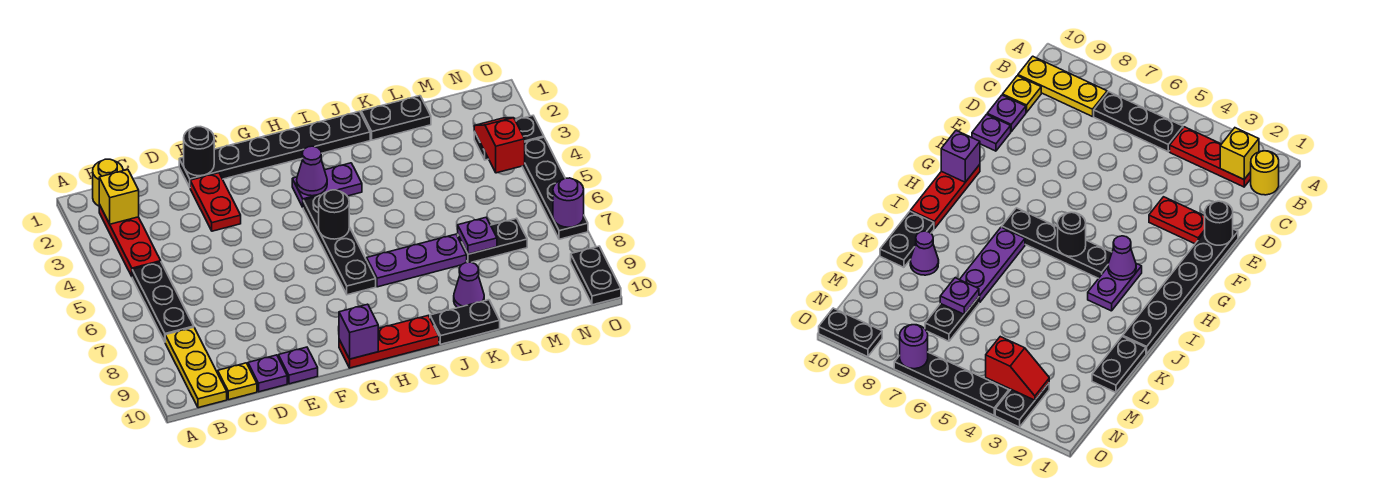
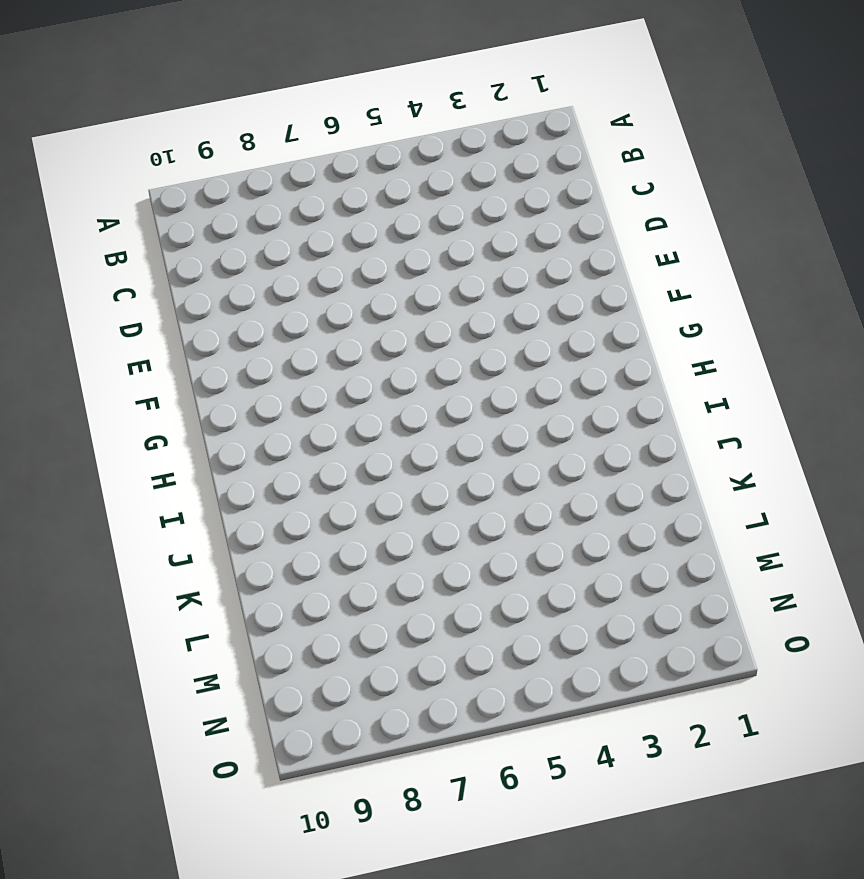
none -> yellow 1x1 round brick [93,159,123,206]
none -> red 1x3 plate [99,205,161,276]
none -> black 1x3 plate [132,262,194,341]

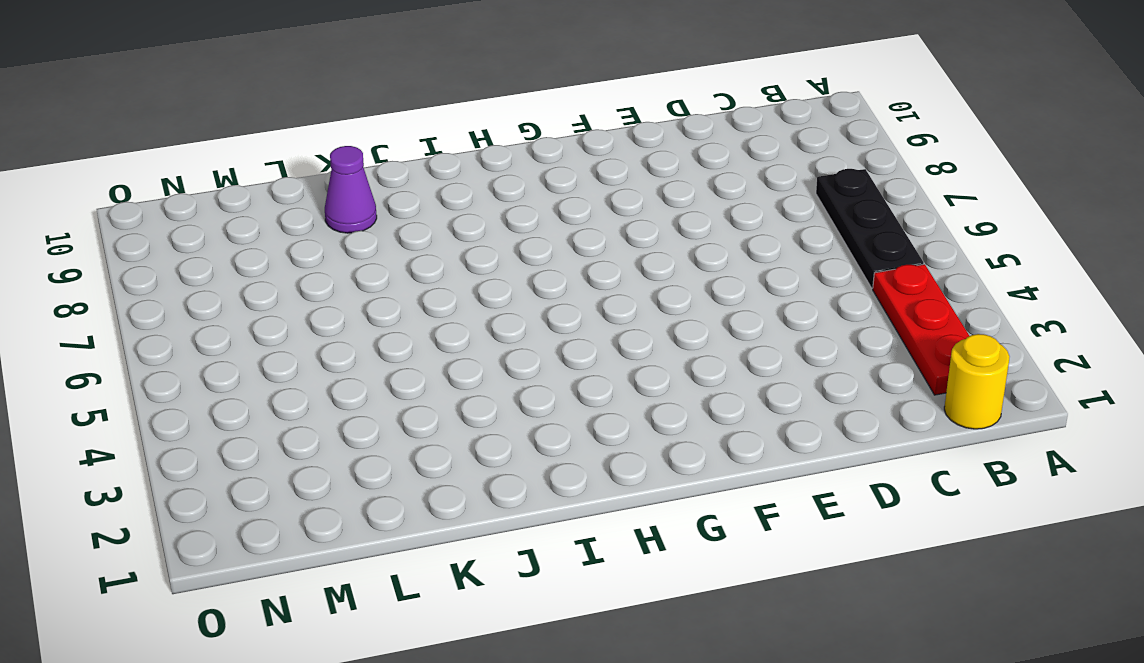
none -> yellow 1x3 plate [165,327,227,408]
none -> yellow 1x1 plate [218,363,257,400]
none -> purple 1x1 plate [248,355,287,392]

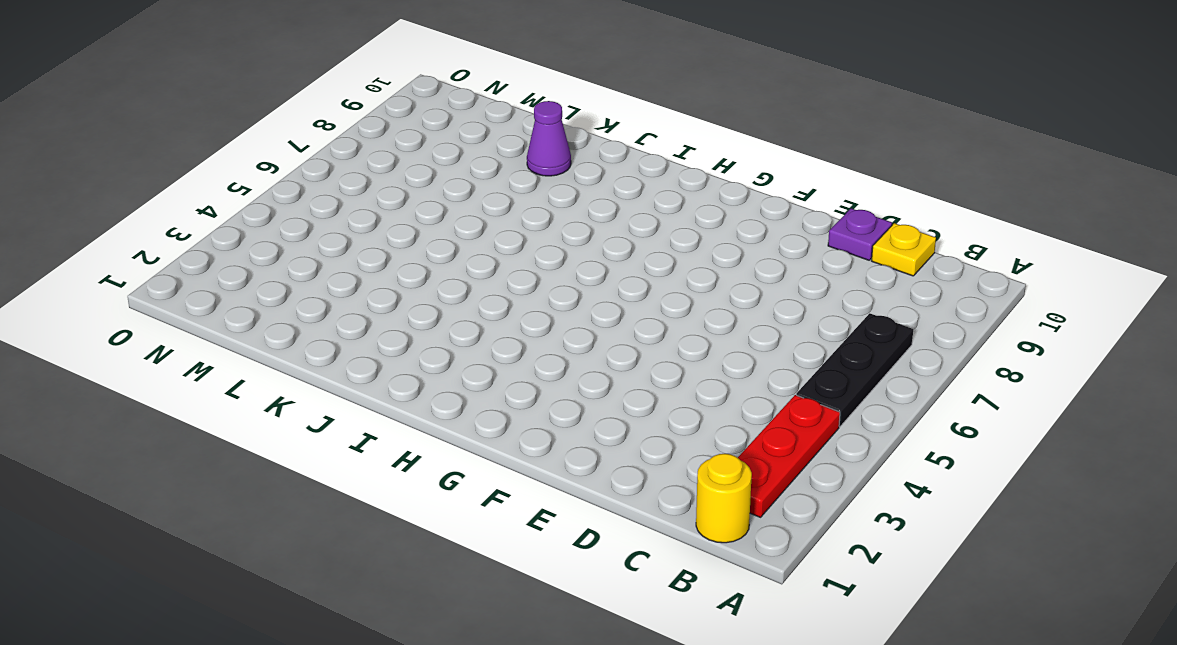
none -> yellow 1x3 plate [165,327,227,408]
none -> black 1x6 plate [179,111,370,187]
none -> red 1x2 plate [190,173,241,231]

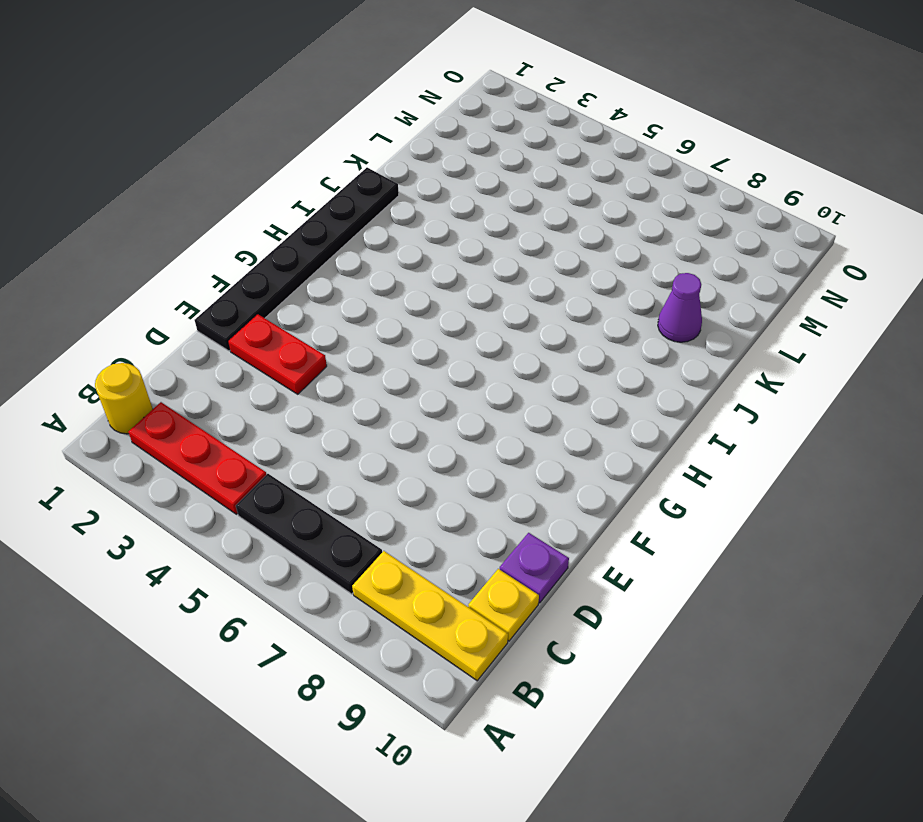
none -> purple 1x1 plate [278,347,318,384]
none -> red 1x3 plate [339,316,439,368]
none -> purple 1x2 plate [292,163,362,207]

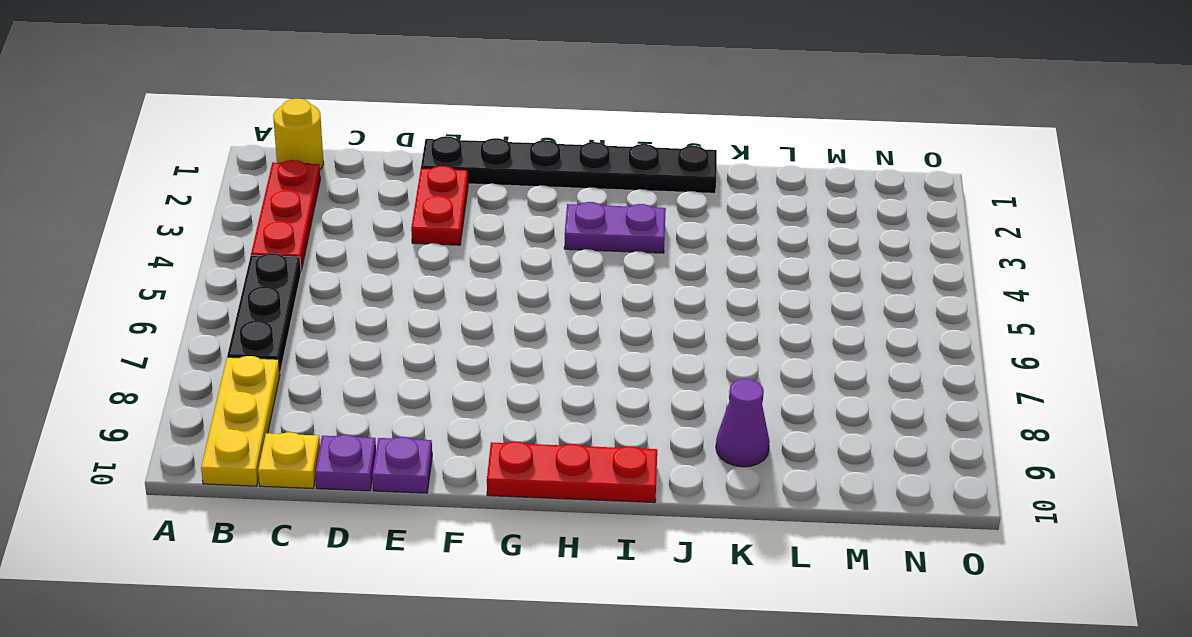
none -> black 1x4 plate [303,195,376,295]
none -> purple 1x3 plate [367,234,467,287]
none -> black 1x2 plate [430,300,500,344]

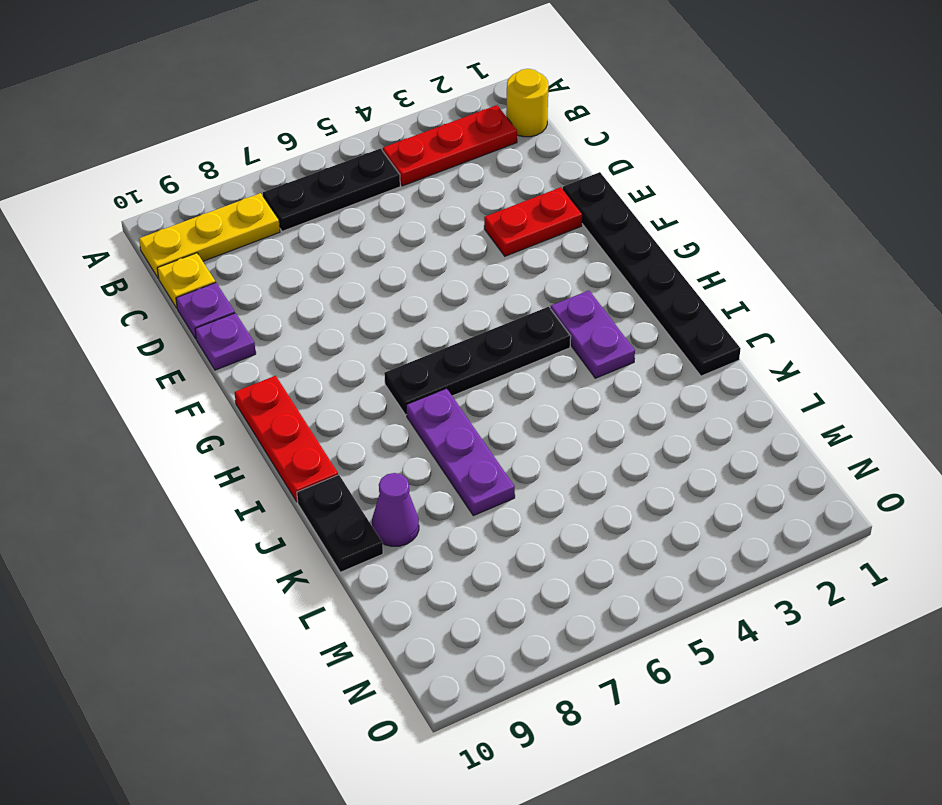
none -> black 1x2 plate [361,96,431,140]
none -> black 1x2 plate [458,218,527,262]
none -> black 1x2 plate [474,116,544,160]

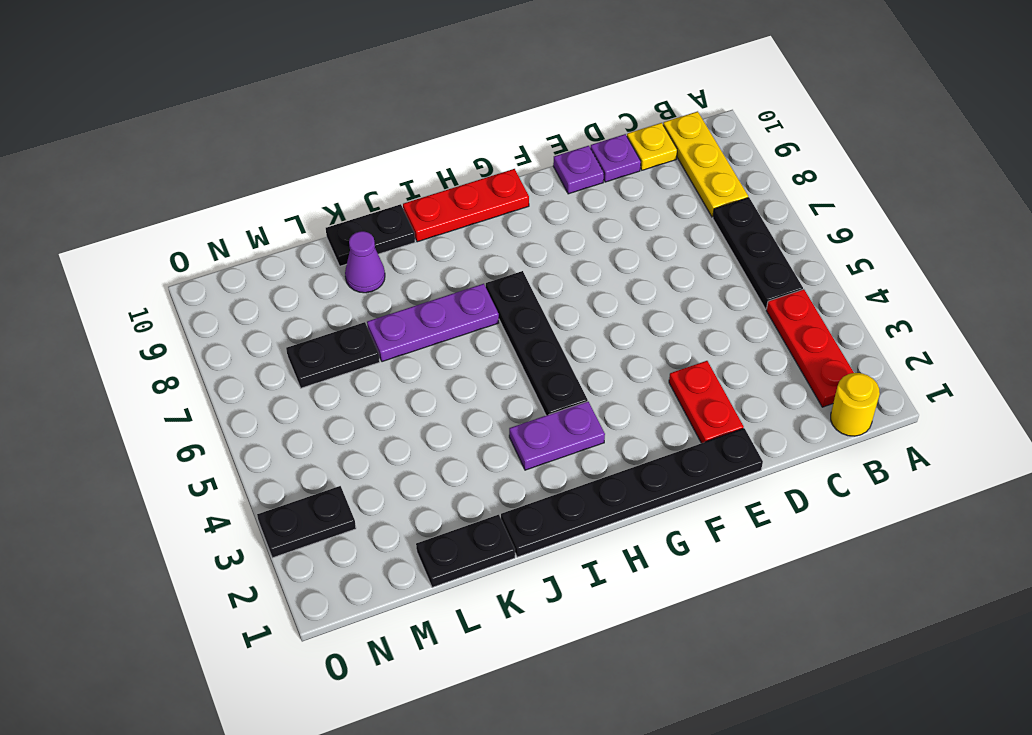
none -> black 1x4 plate [522,137,588,239]
none -> black 1x2 plate [571,246,621,305]
none -> yellow 1x1 brick [99,170,139,224]

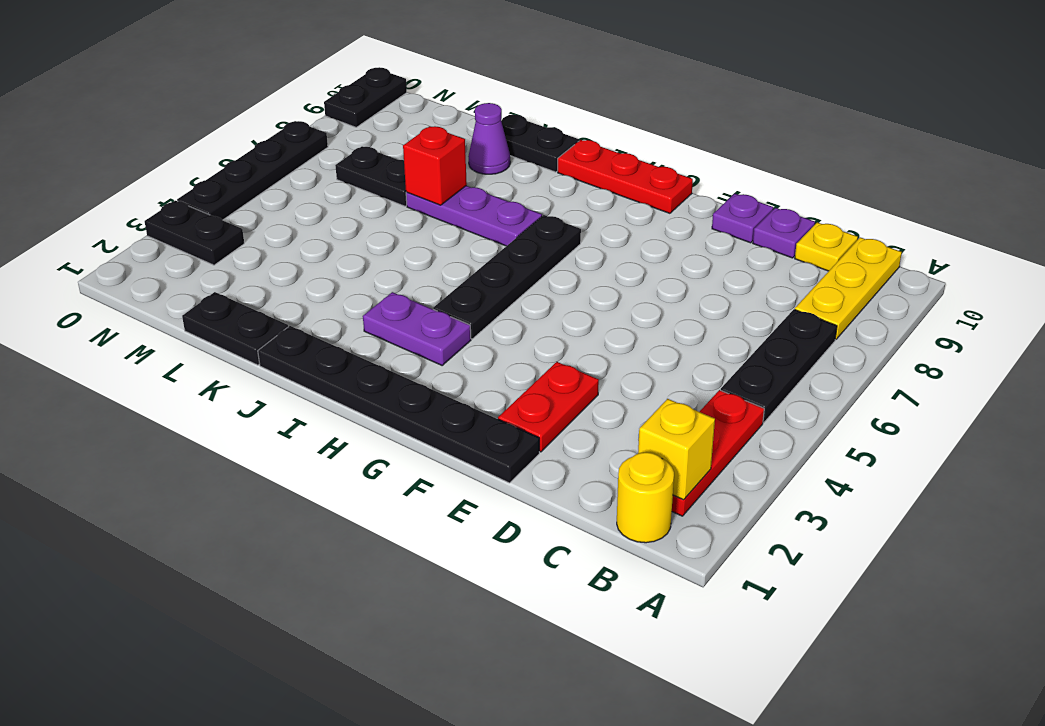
red 1x1 brick [403,126,467,205] -> none
none -> black 1x1 round brick [184,127,214,176]
none -> purple 1x1 brick [339,304,378,359]
none -> purple 1x1 cone [297,146,327,196]

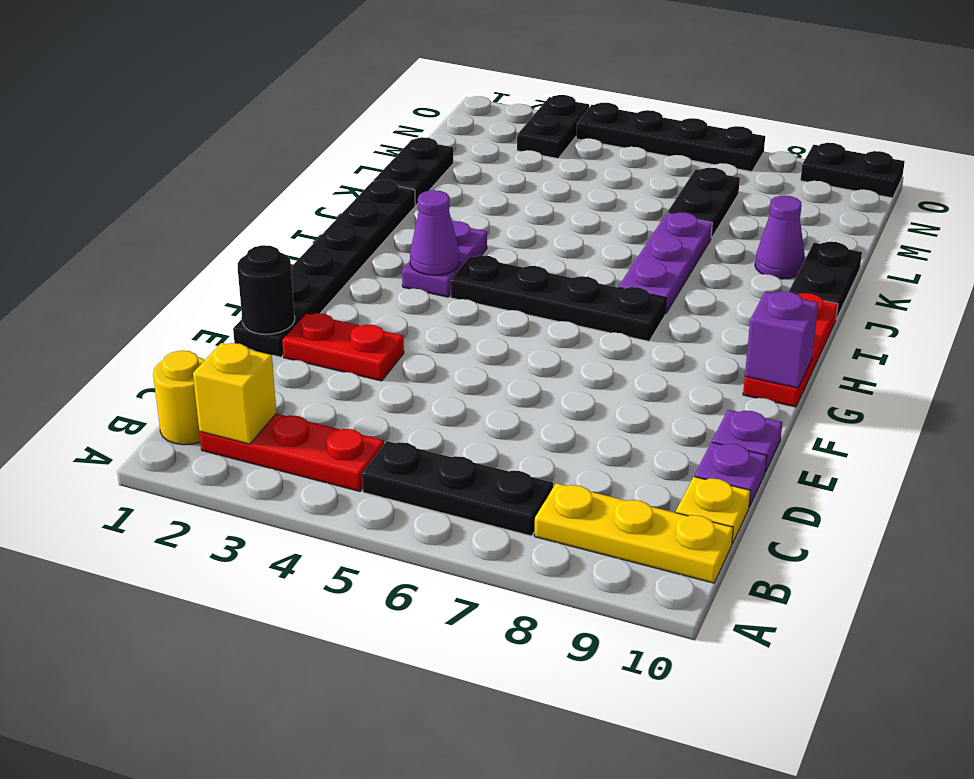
none -> black 1x1 round brick [319,190,349,239]
none -> purple 1x1 plate [458,218,497,254]
none -> red 1x2 slope [474,118,525,173]

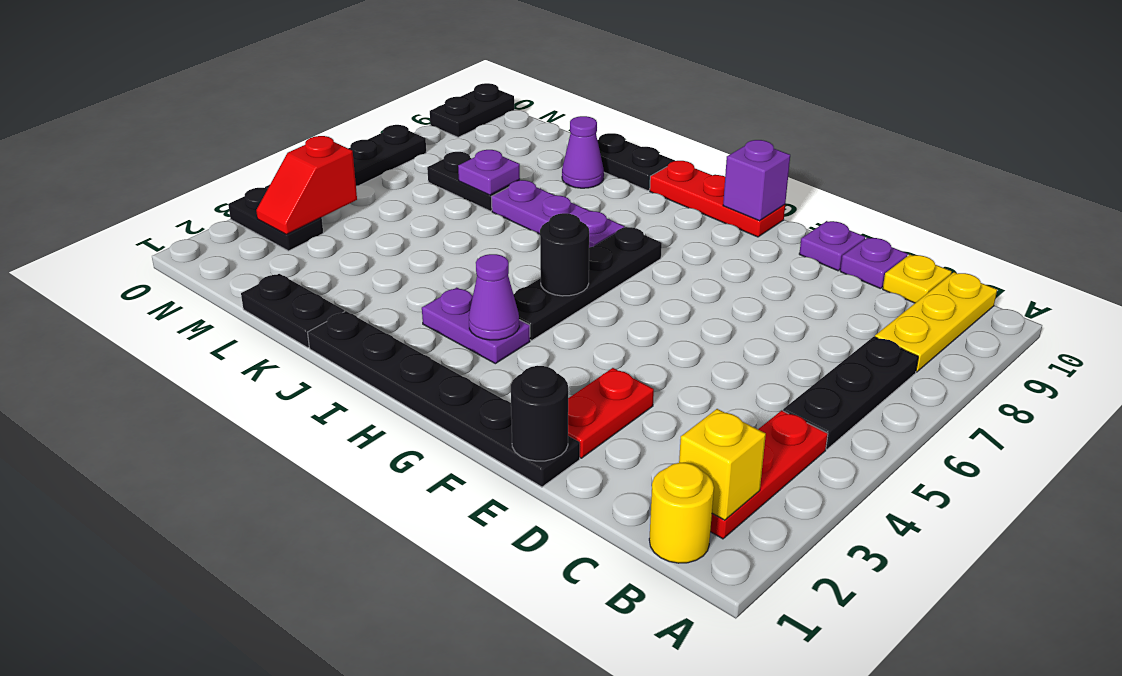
none -> purple 1x1 round brick [553,178,584,227]

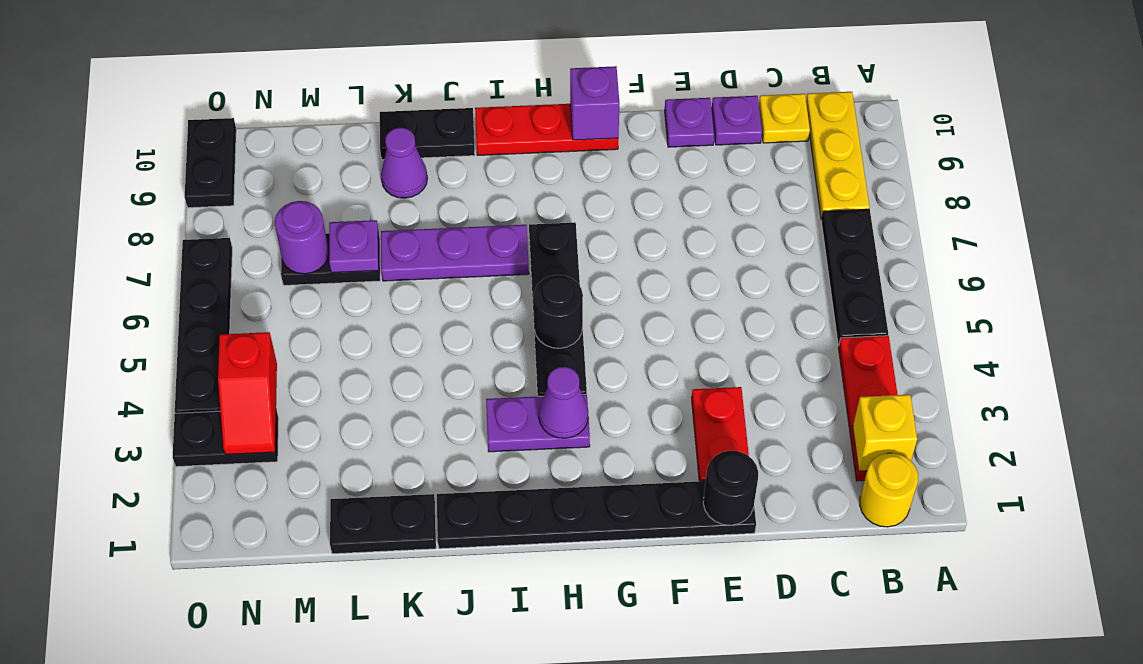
purple 1x1 round brick [275,201,329,274] -> purple 1x1 round brick moved to [553,178,584,227]

